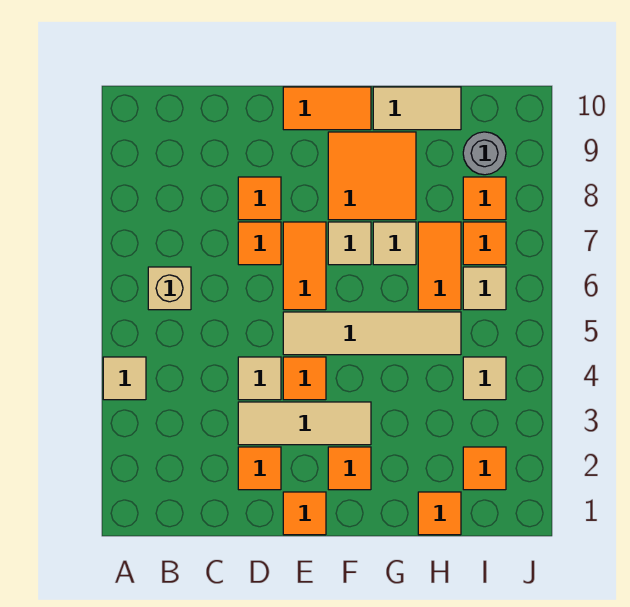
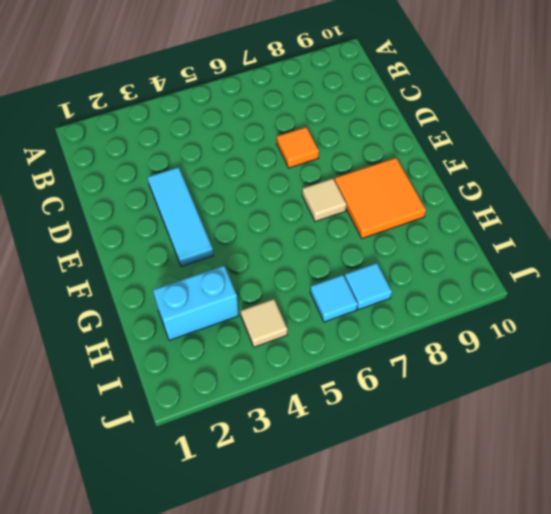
cyan 1x3 tile [147,167,214,267] -> tan 1x3 tile [238,402,371,445]
cyan 1x2 brick [153,266,239,340] -> none
cyan 1x1 tile [310,275,358,322] -> tan 1x1 tile [463,267,506,310]
cyan 1x1 tile [345,263,392,310] -> orange 1x1 tile [463,222,506,265]
none -> tan 1x1 tile [103,357,146,400]
none -> tan 1x1 brick [148,267,191,310]
none -> orange 1x1 tile [238,447,281,490]

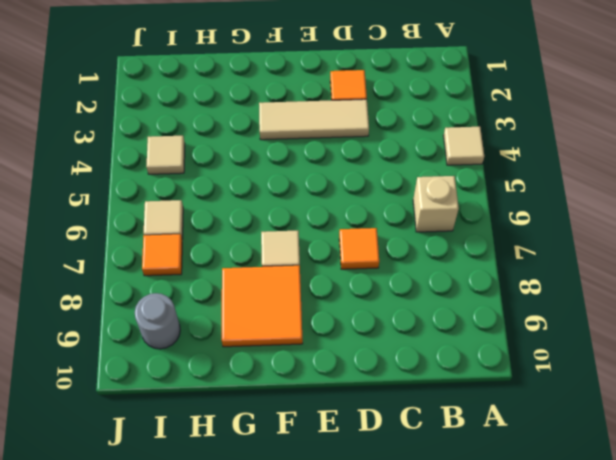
none -> tan 1x1 tile [238,357,281,400]
none -> orange 1x1 tile [238,177,281,220]
none -> orange 1x1 tile [283,492,326,535]

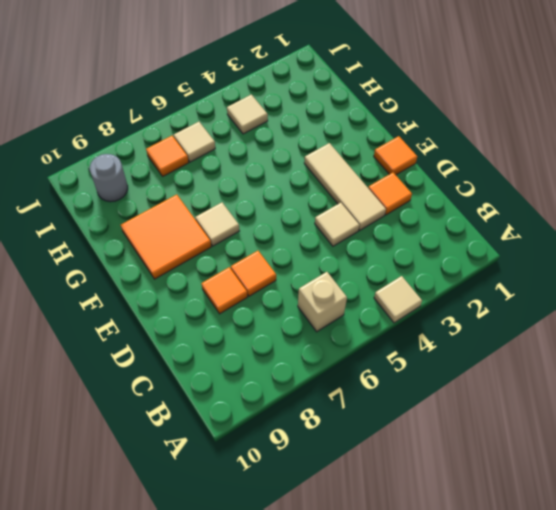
none -> orange 1x1 tile [283,357,326,400]
none -> tan 1x4 tile [283,312,461,355]
none -> orange 1x2 tile [283,222,326,310]

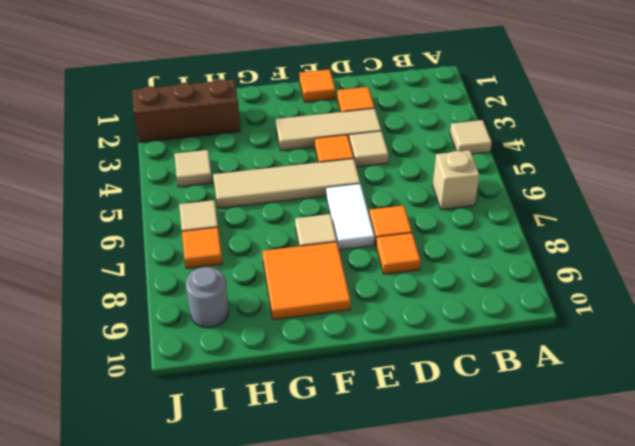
white 1x2 tile [326,184,375,250] -> orange 1x2 tile [283,222,326,310]
brown 1x3 brick [132,79,240,142] -> orange 1x1 tile [463,447,506,490]
none -> orange 1x2 tile [283,87,371,130]
none -> orange 1x1 tile [328,447,371,490]
none -> tan 1x1 tile [373,222,416,265]

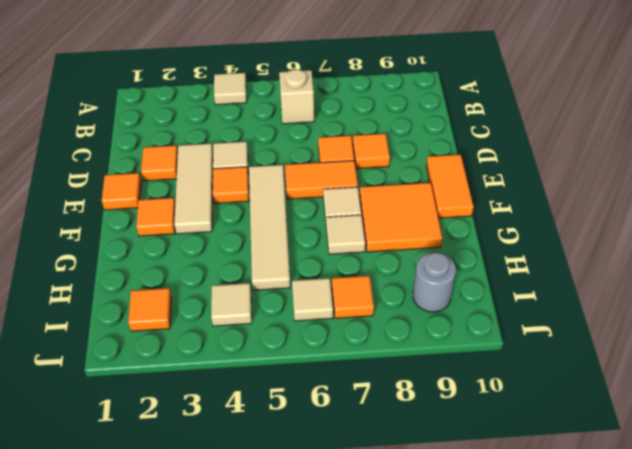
none -> tan 1x2 tile [373,87,461,130]
none -> orange 1x1 tile [418,492,461,535]
none -> orange 1x2 tile [418,222,461,310]

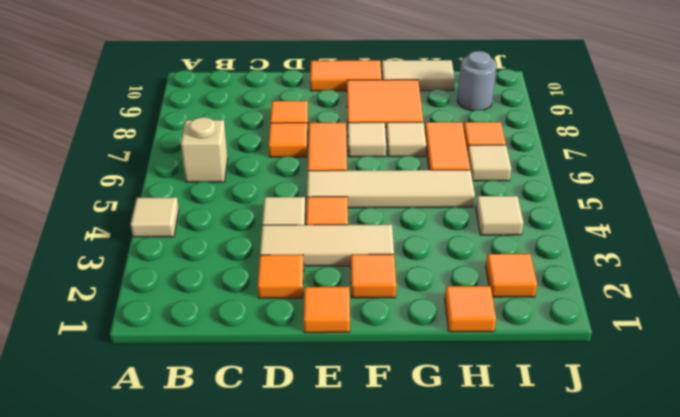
none -> orange 1x1 tile [463,177,506,220]

